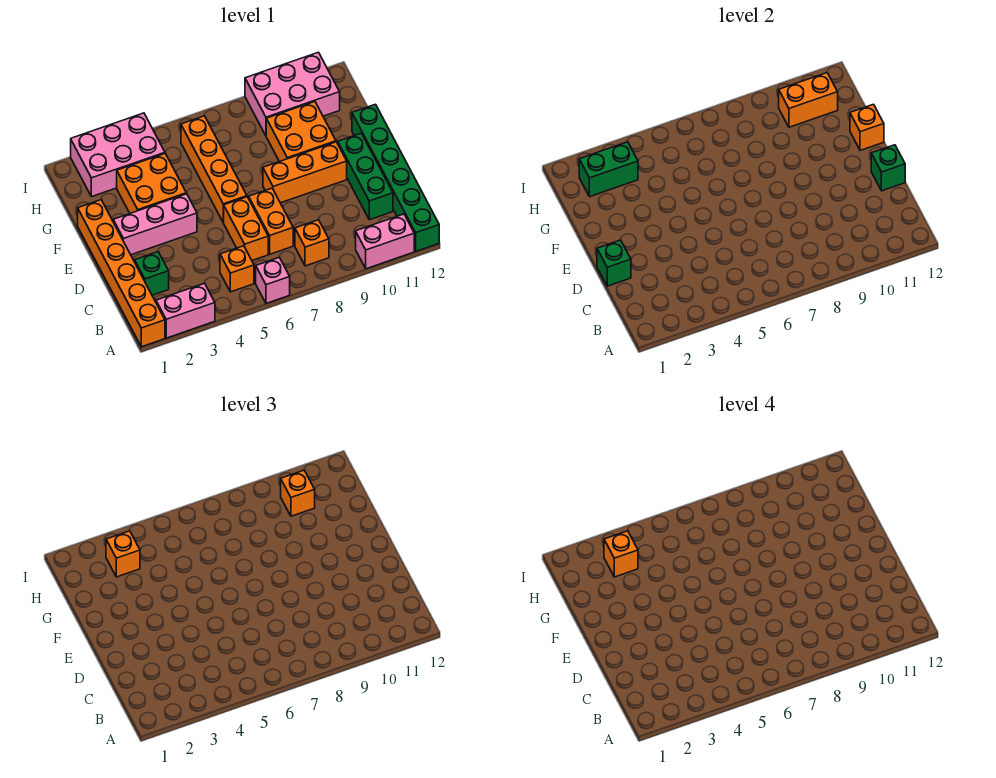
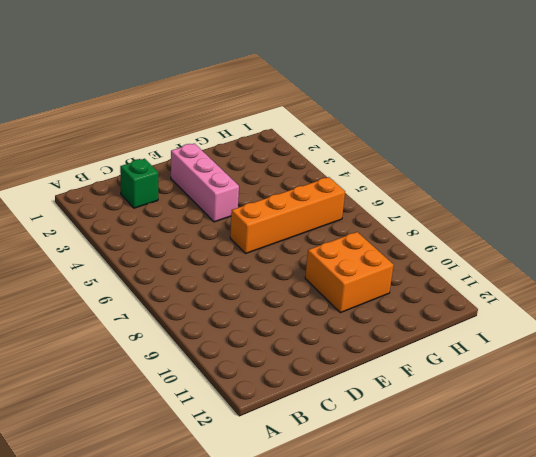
none -> orange 1x6 brick [78,200,165,347]
none -> pink 1x2 brick [156,283,215,338]
none -> pink 1x1 brick [256,258,290,303]

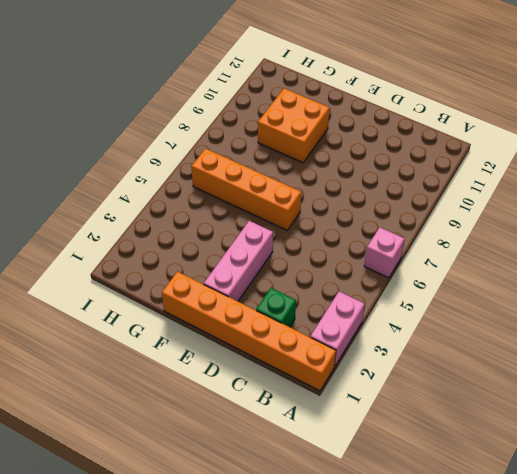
none -> pink 1x2 brick [356,214,414,269]
none -> green 1x6 brick [352,104,439,251]
none -> orange 1x1 brick [220,246,254,292]

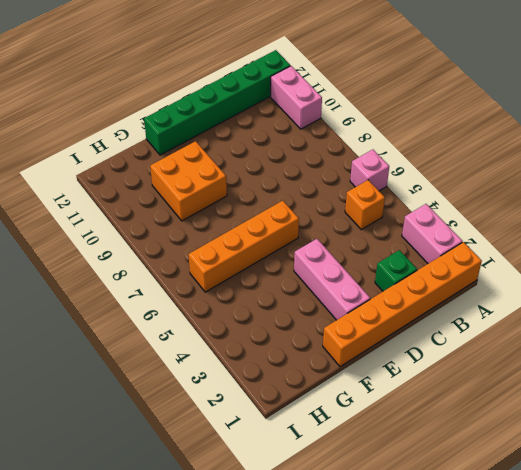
none -> orange 1x1 brick [295,220,329,266]
none -> orange 1x2 brick [223,197,268,260]
none -> orange 1x2 brick [249,188,293,254]

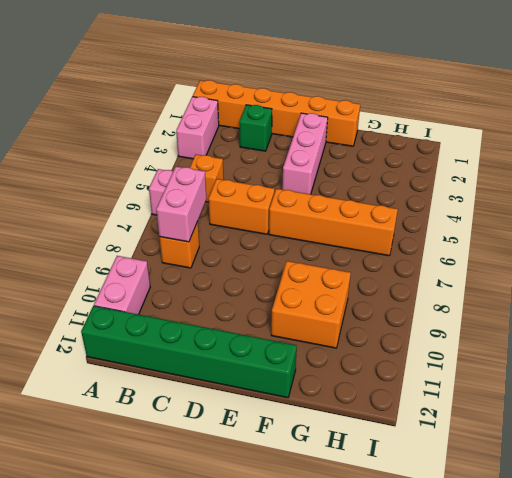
pink 1x2 brick [156,166,206,242] -> none
none -> orange 1x2 brick [249,188,293,254]
none -> green 1x3 brick [338,133,393,220]
none -> orange 1x3 brick [263,142,347,203]

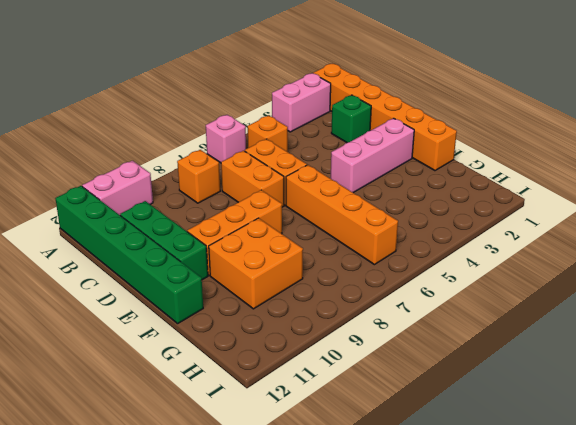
none -> orange 2x2 brick [117,154,186,213]
none -> pink 2x3 brick [71,113,165,197]
none -> pink 2x3 brick [245,52,340,135]

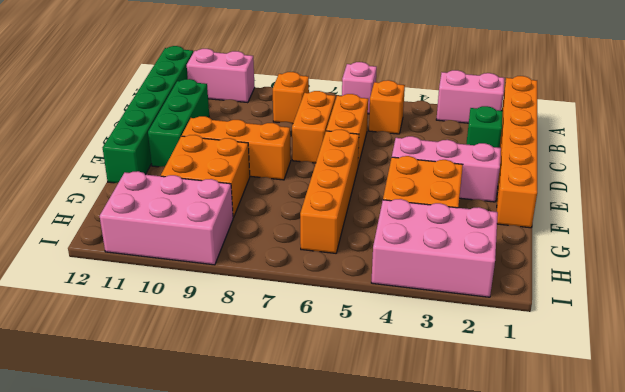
none -> green 1x1 brick [597,240,631,286]
none -> green 1x1 brick [871,145,905,191]
none -> orange 1x1 brick [850,104,884,150]

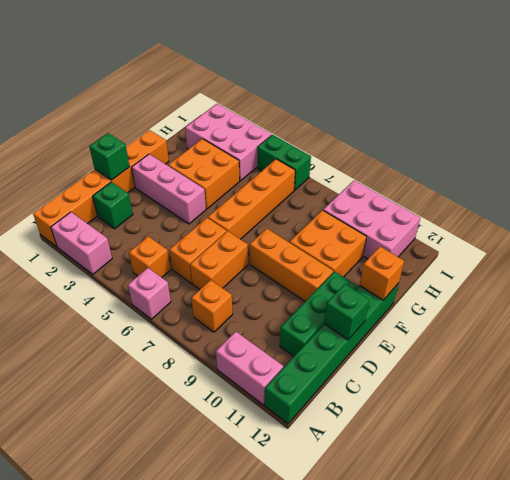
green 1x2 brick [257,135,311,190] -> green 1x2 brick moved to [579,142,638,197]
none -> orange 1x2 brick [779,73,838,127]
none -> orange 1x1 brick [106,531,140,577]
none -> orange 1x1 brick [281,470,315,516]

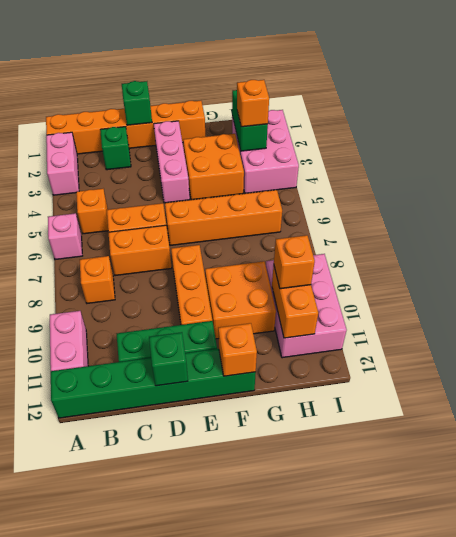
none -> orange 1x1 brick [604,531,638,577]

